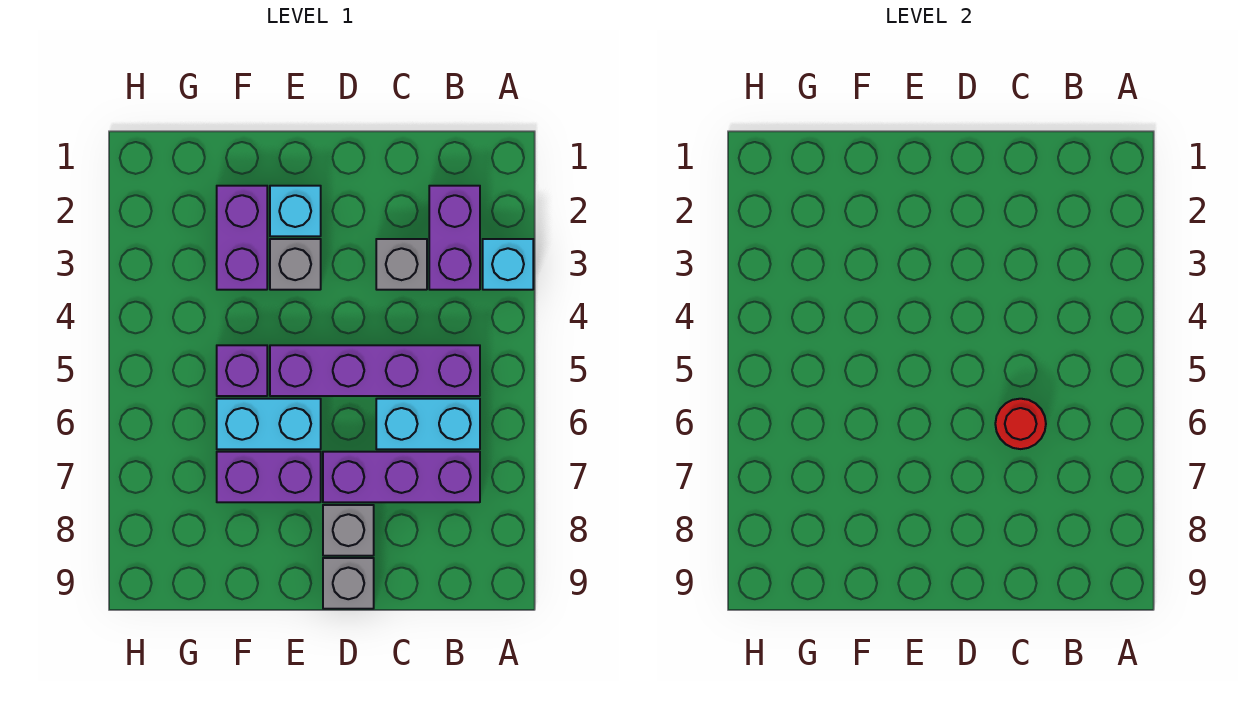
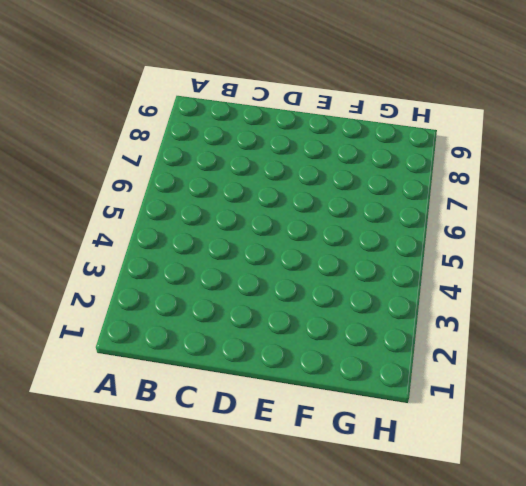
none -> cyan 1x1 brick [483,239,533,290]
none -> purple 1x2 brick [429,186,480,290]
none -> purple 1x4 brick [270,345,480,396]

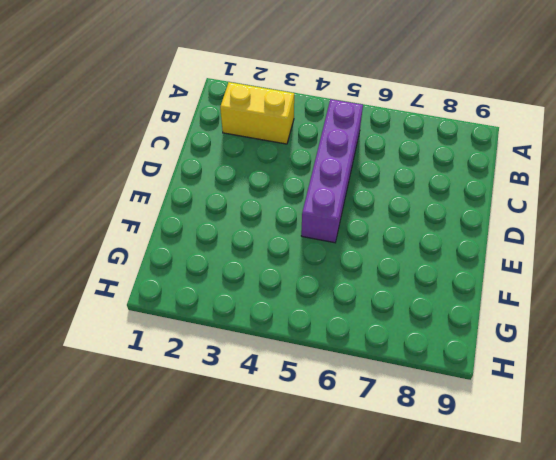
yellow 1x2 brick [220,82,294,144] -> purple 1x2 brick [429,186,480,290]
none -> cyan 1x1 brick [483,239,533,290]
none -> cyan 1x2 brick [376,399,480,449]
none -> purple 1x3 brick [323,452,480,502]

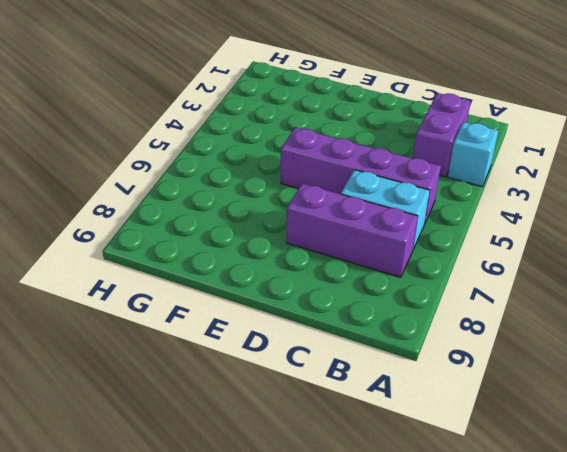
none -> grey 1x1 brick [376,239,427,290]
none -> grey 1x1 brick [323,505,374,556]
none -> grey 1x1 brick [323,558,374,609]

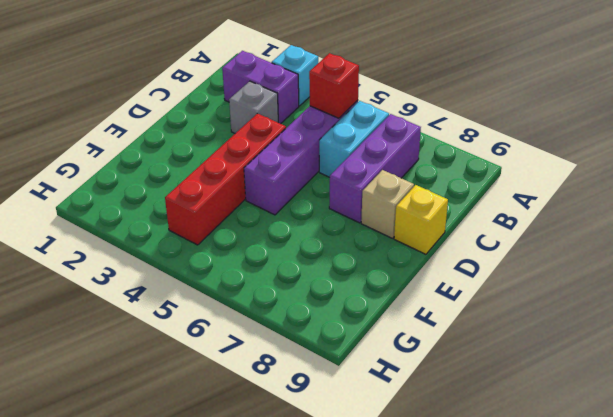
red 1x1 brick [309,53,359,118] -> none
red 1x4 brick [165,114,286,245] -> none
tan 1x1 brick [361,170,414,238] -> grey 1x1 brick [323,505,374,556]
yellow 1x1 brick [394,185,448,254] -> grey 1x1 brick [323,558,374,609]
none -> cyan 1x1 brick [270,186,321,236]
none -> grey 1x1 brick [270,239,321,290]
none -> cyan 1x2 brick [217,399,321,449]

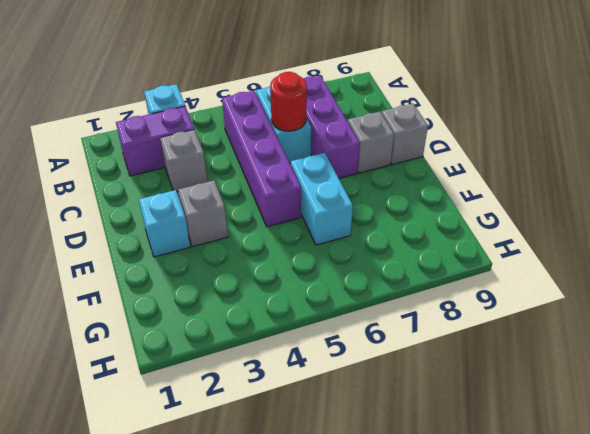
none -> purple 1x2 brick [217,452,321,502]
none -> purple 1x2 brick [217,186,267,290]
none -> purple 1x1 brick [217,345,267,396]

